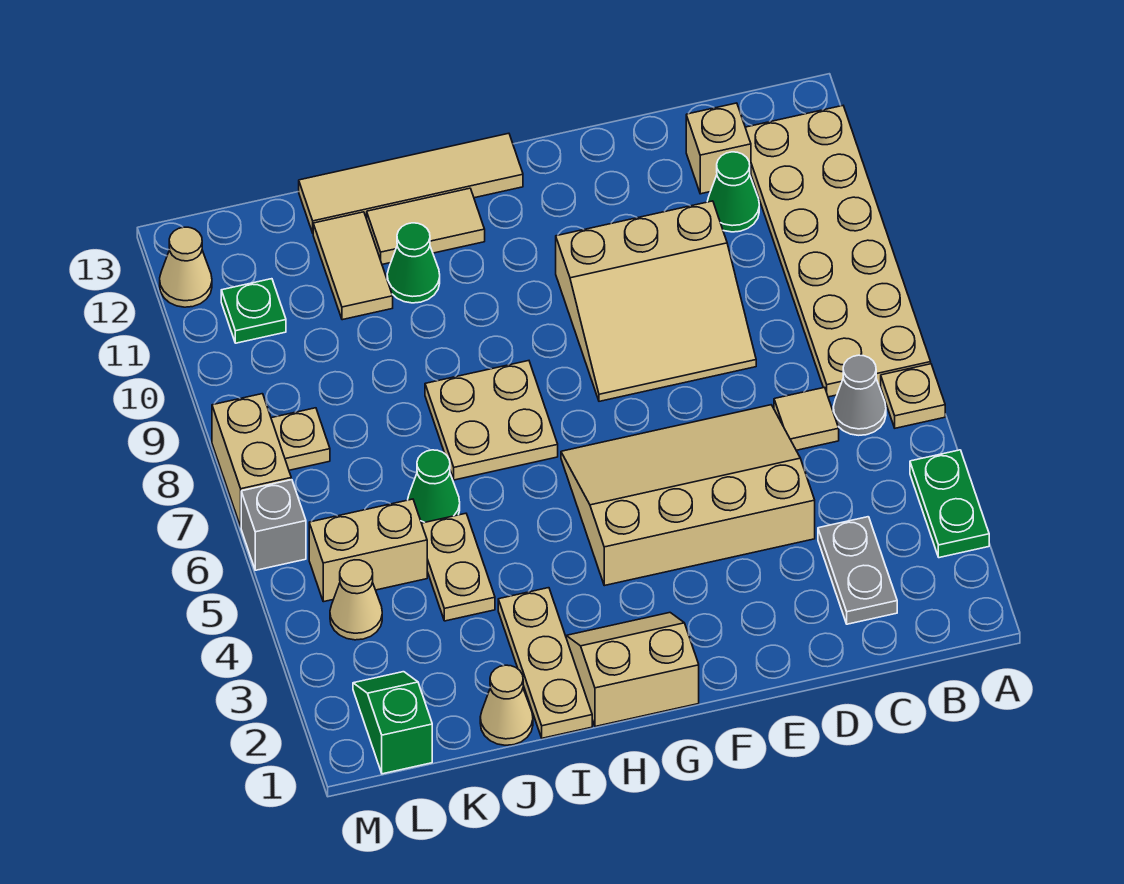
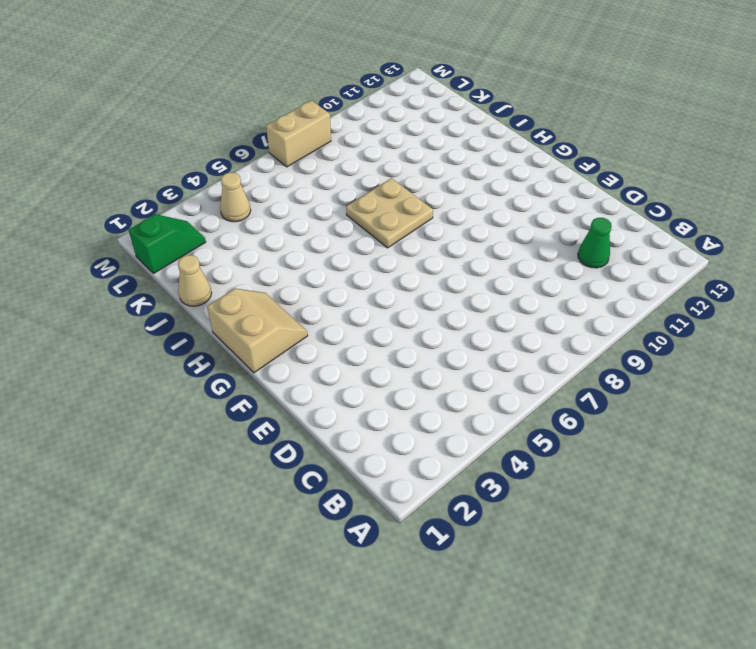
none -> green 1x2 plate [910,450,989,558]
none -> tan 1x1 plate [881,364,945,428]
none -> tan 2x6 plate [745,106,931,397]

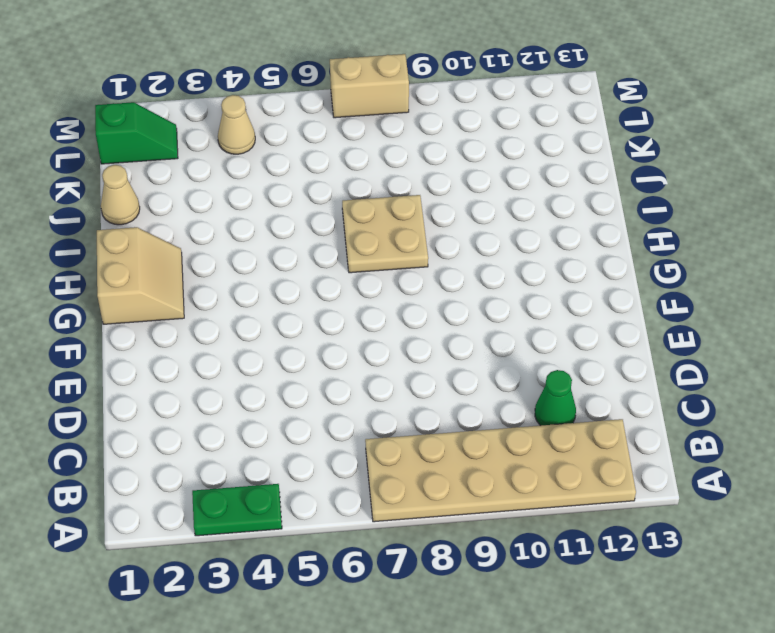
none -> tan 1x1 plate [881,364,945,428]
none -> grey 1x1 cone [833,355,886,435]
none -> grey 1x2 plate [818,517,897,624]

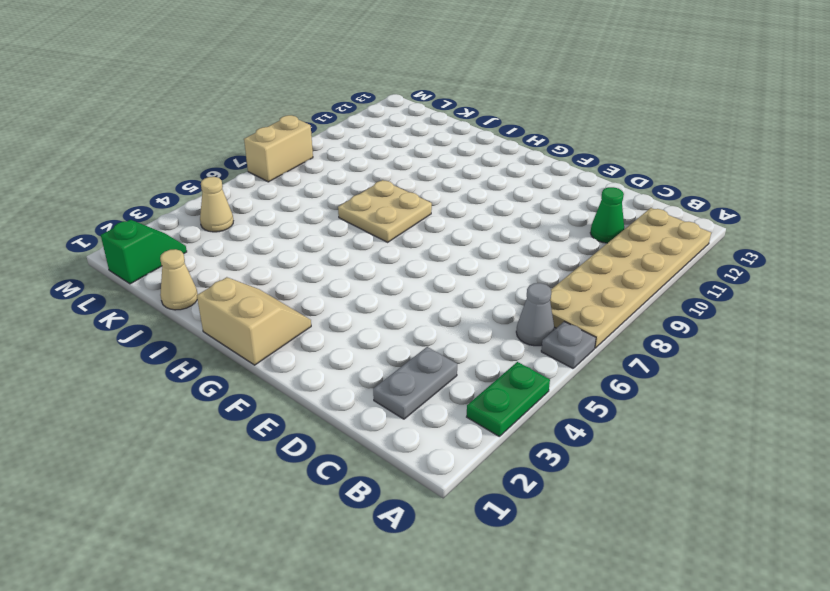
grey 1x1 plate [541,322,596,368] -> tan 1x1 plate [881,364,945,428]
none -> tan 1x1 tile [774,387,839,450]
none -> tan 1x1 brick [686,103,751,194]
none -> tan 3x4 slope [561,405,815,586]

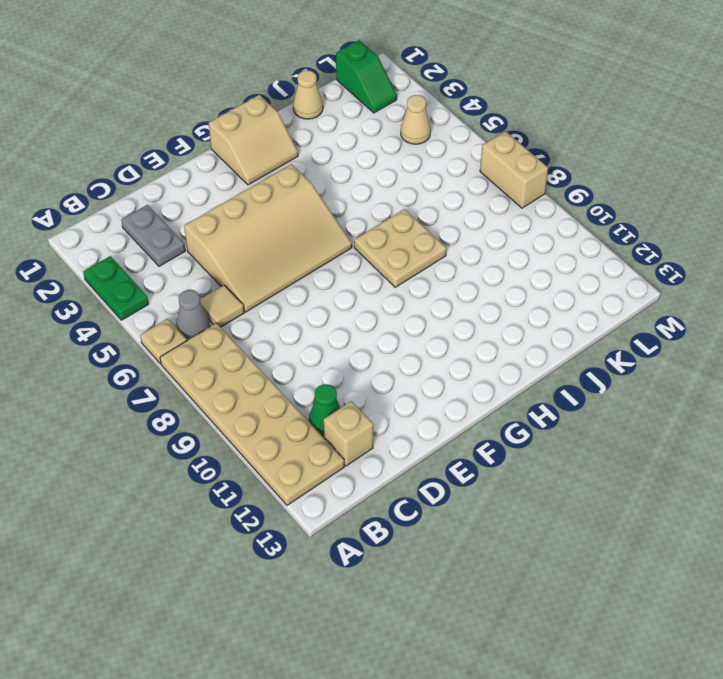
none -> tan 3x3 slope [556,201,756,401]
none -> tan 1x4 tile [299,133,523,233]
none -> tan 1x2 tile [367,188,485,264]

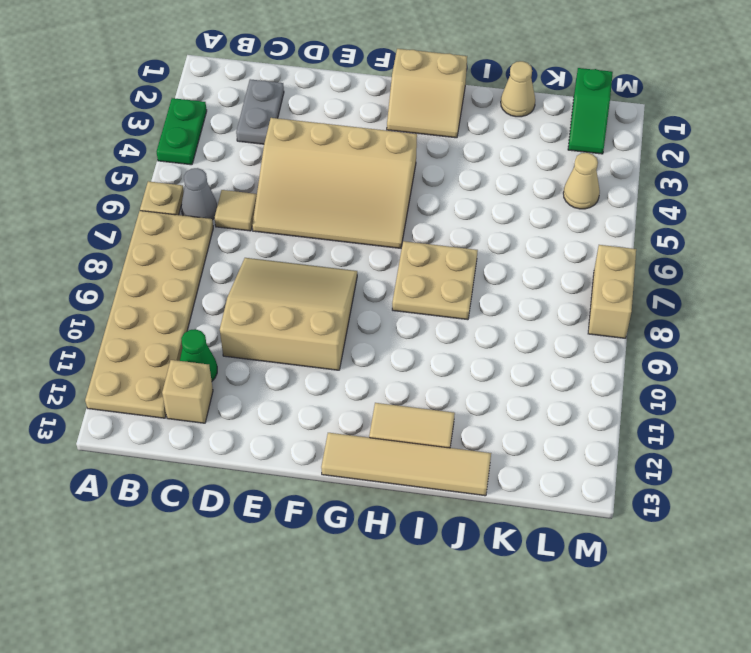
none -> tan 1x3 plate [498,588,592,738]
none -> green 1x1 cone [387,223,440,303]
none -> tan 1x2 plate [422,513,495,621]

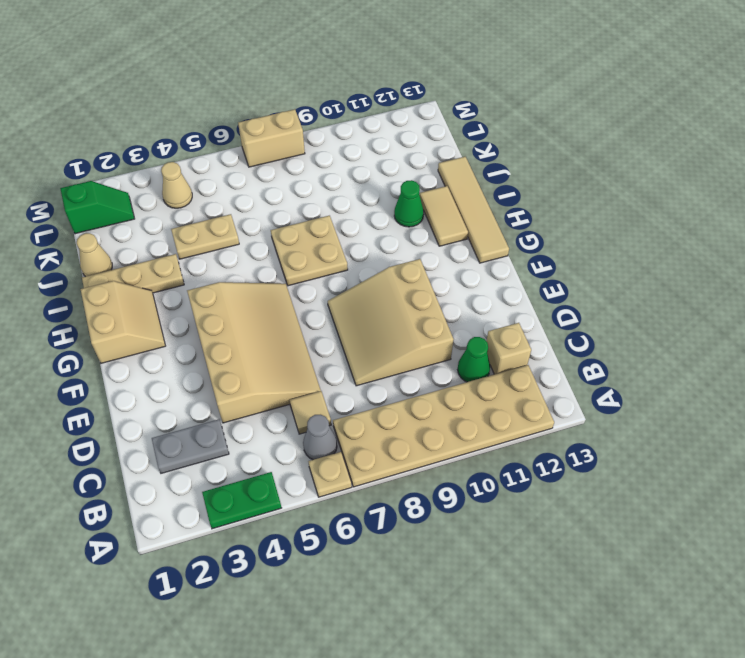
none -> green 1x1 cone [408,450,460,523]
none -> tan 1x2 tile [313,212,393,320]
none -> tan 1x2 brick [309,499,427,602]

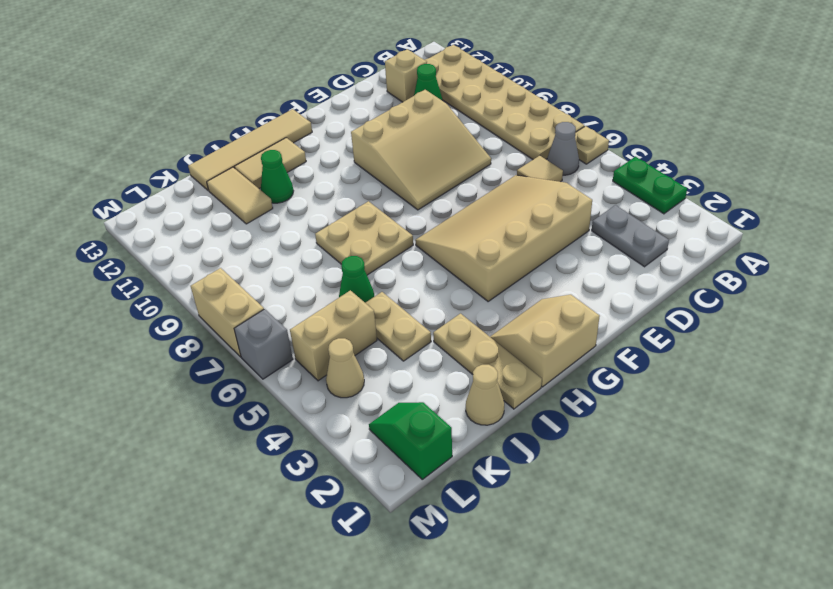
none -> tan 1x1 plate [271,408,330,470]
none -> green 1x1 plate [221,279,286,343]
none -> tan 1x1 cone [160,227,212,307]

